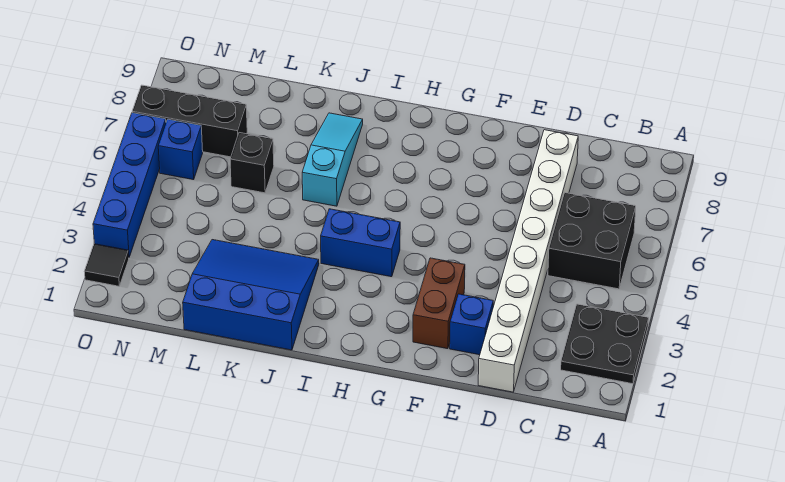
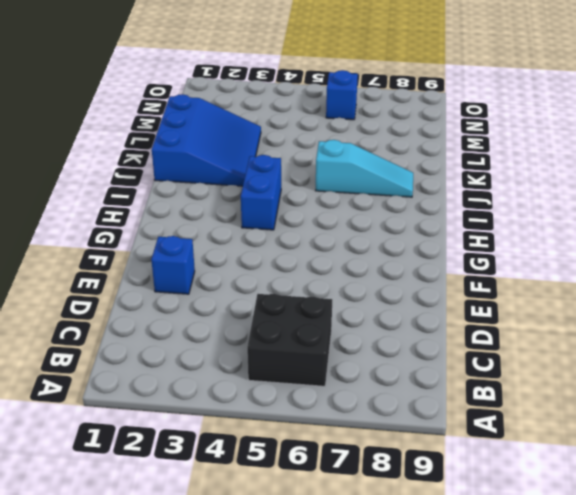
none -> black 2x2 plate [561,304,649,384]
none -> white 1x8 brick [478,130,578,392]
none -> brown 1x2 brick [413,258,465,349]

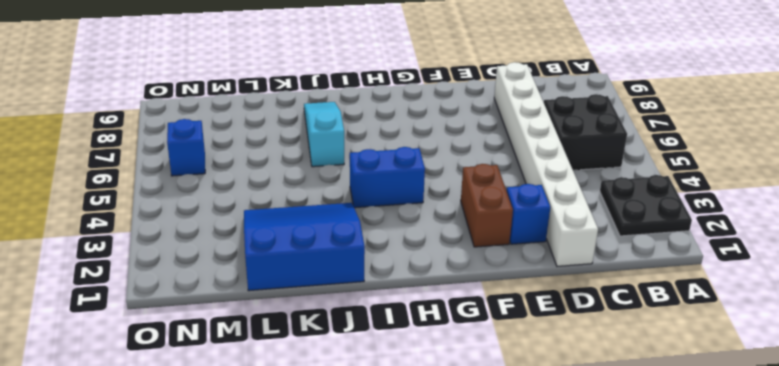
none -> black 1x1 brick [230,133,274,193]
none -> black 1x3 brick [132,85,247,157]
none -> black 1x1 tile [84,244,129,286]

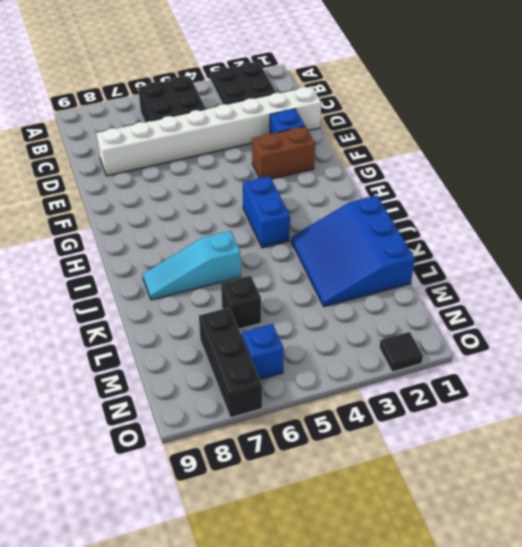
none -> blue 1x4 brick [93,113,166,257]

